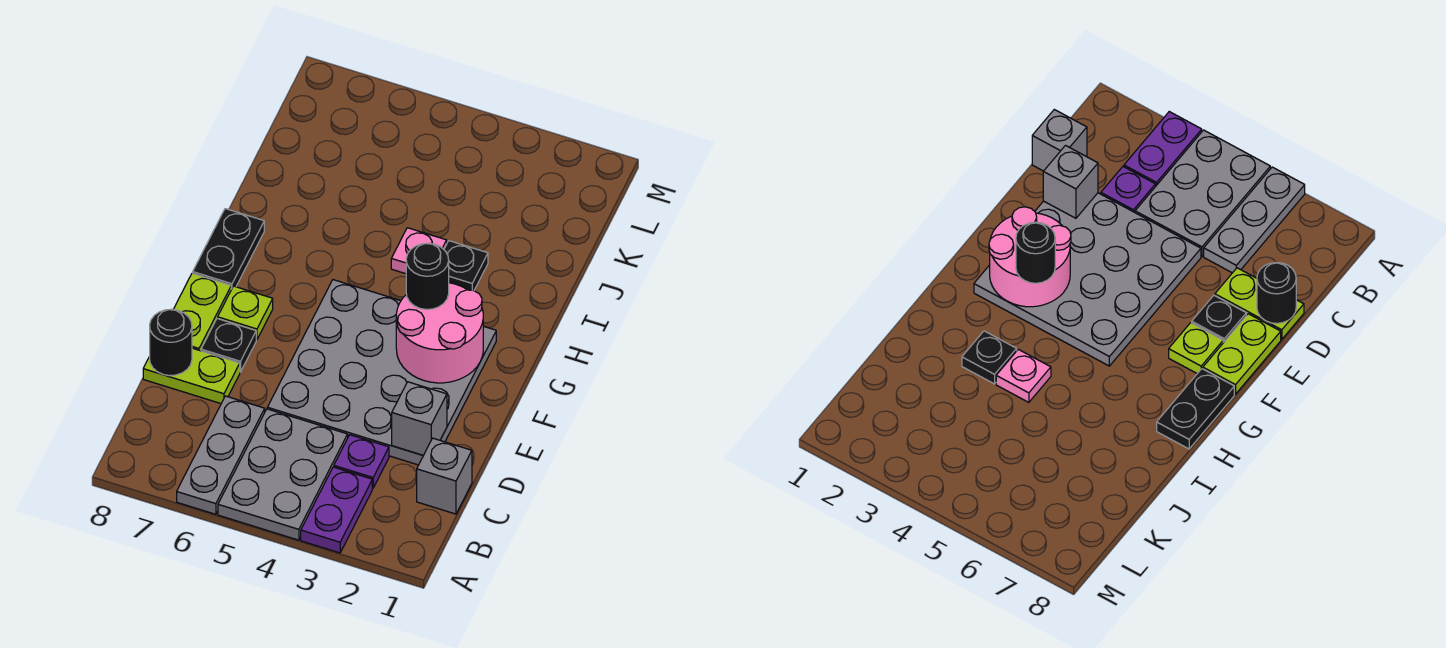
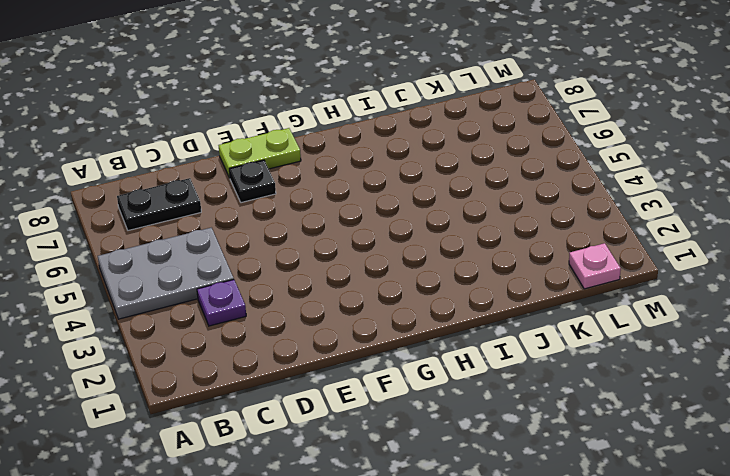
black 1x2 plate [117,178,201,230] -> black 1x2 plate moved to [193,209,264,289]
pink 1x1 plate [569,243,621,289] -> pink 1x1 plate moved to [391,228,447,274]
none -> purple 1x2 plate [301,467,372,553]
none -> grey 1x3 plate [177,396,265,514]
none -> grey 1x1 brick [417,438,472,514]

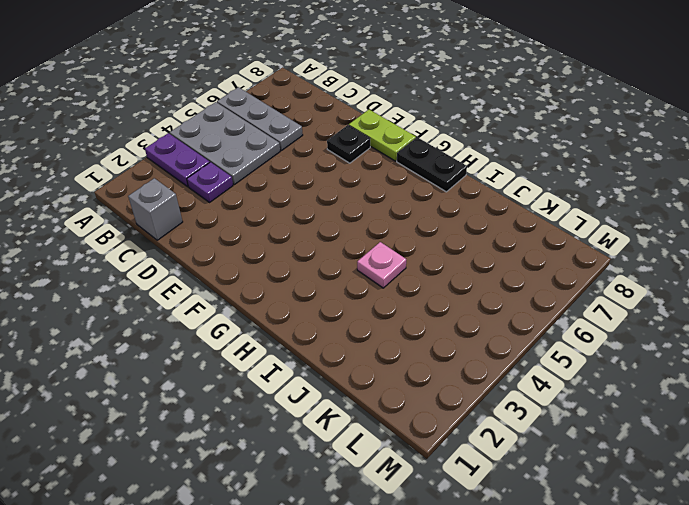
none -> grey 4x4 plate [267,280,496,465]
none -> lime 1x2 plate [143,348,240,403]
none -> lime 1x1 plate [218,286,273,340]

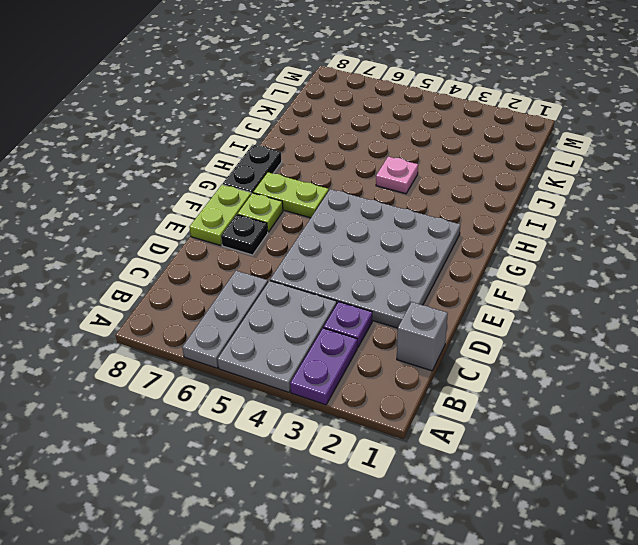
lime 1x2 plate [253,172,329,218] -> lime 1x2 plate moved to [143,348,240,403]
none -> black 1x1 plate [444,241,488,291]
none -> grey 1x1 brick [392,382,447,455]
none -> black 1x1 round brick [150,309,192,376]

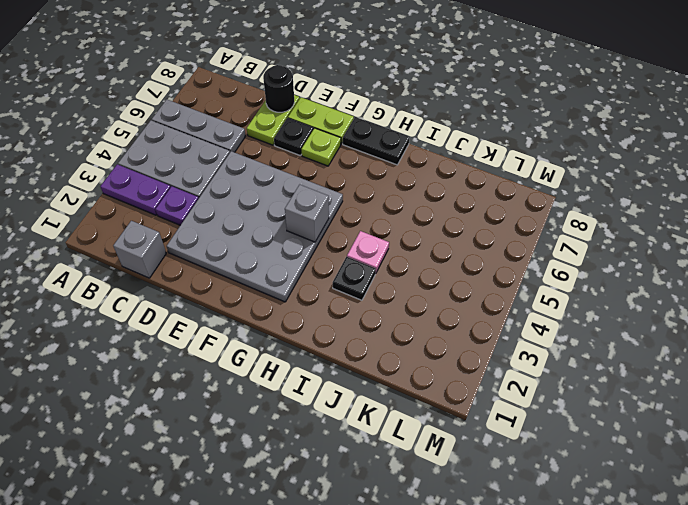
grey 1x1 brick [285,185,329,242] -> grey 1x1 brick moved to [392,382,447,455]
none -> pink 2x2 round brick [396,283,483,383]
none -> black 1x1 round brick [406,243,449,309]

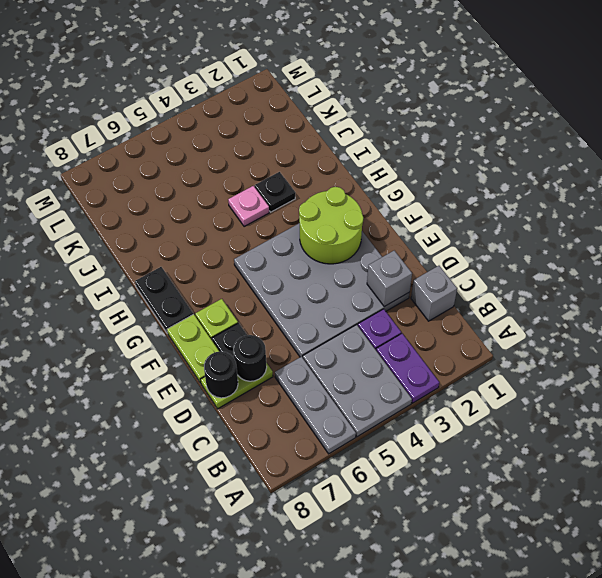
black 1x1 round brick [233,335,267,381] -> black 1x1 round brick moved to [406,243,449,309]
lime 2x2 round brick [299,187,363,264] -> pink 2x2 round brick [396,283,483,383]

